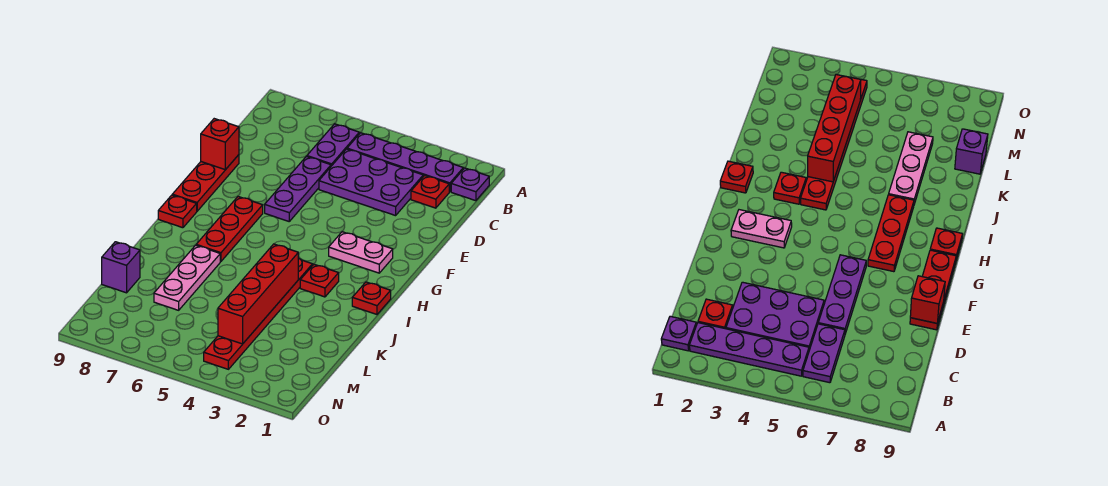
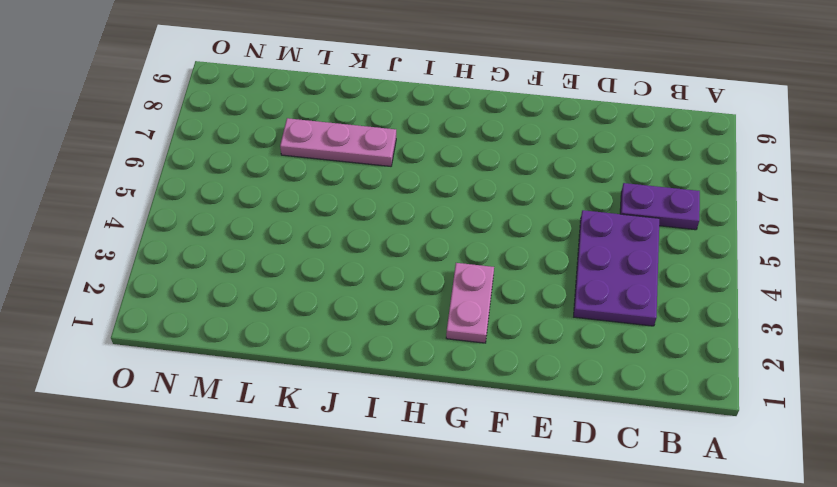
none -> purple 1x1 plate [451,168,489,201]
none -> purple 1x4 plate [347,133,463,192]
none -> red 1x1 plate [411,176,449,208]

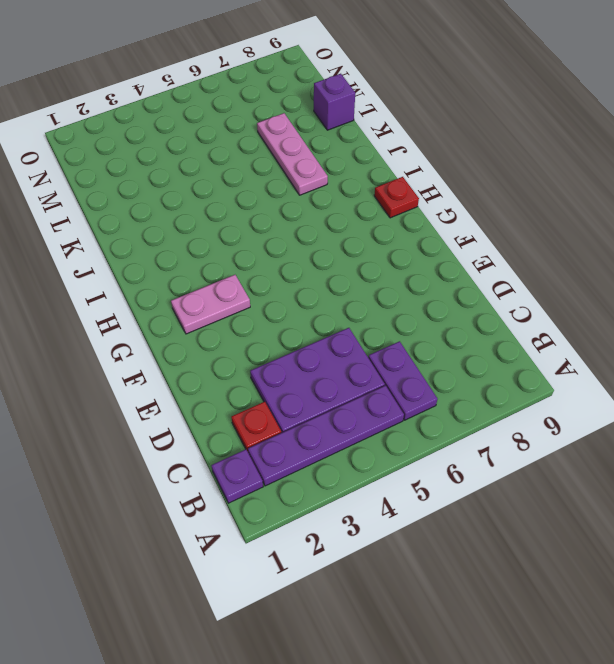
none -> purple 1x3 plate [265,156,331,221]
none -> red 1x3 plate [172,155,239,211]
none -> red 1x3 plate [196,197,263,262]

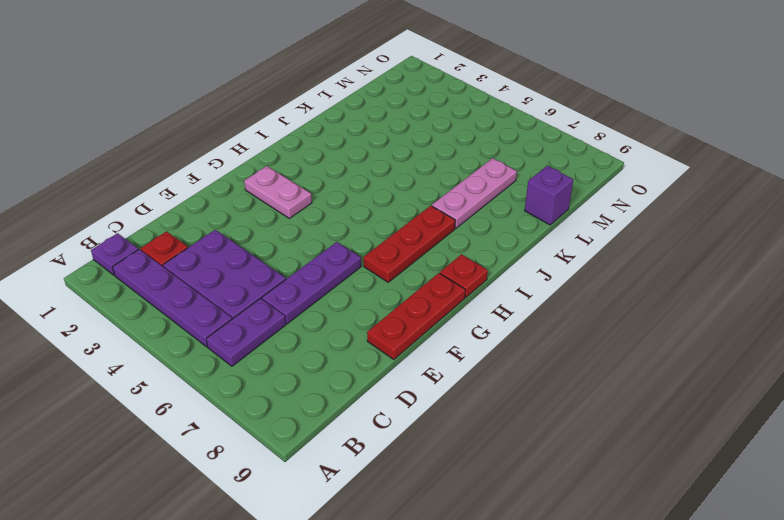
none -> red 1x1 plate [352,282,391,314]
none -> red 1x1 plate [300,264,339,297]
none -> red 1x6 plate [204,258,313,369]

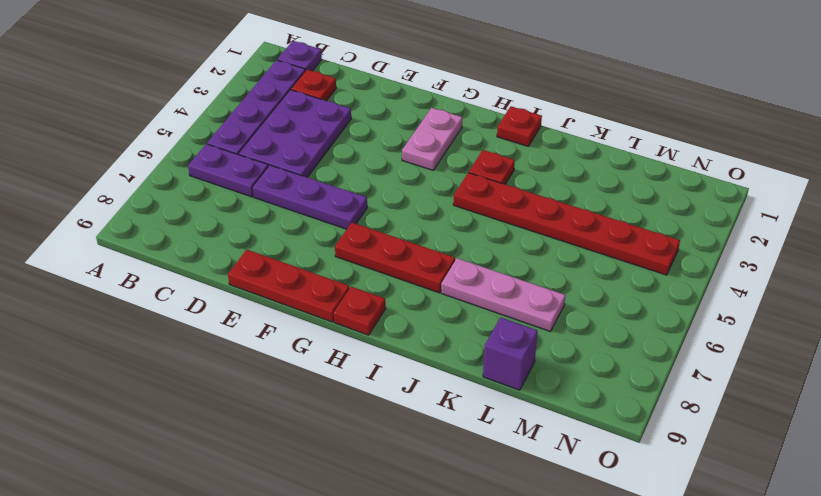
none -> red 1x1 brick [201,119,239,170]
none -> red 1x4 brick [218,244,298,344]

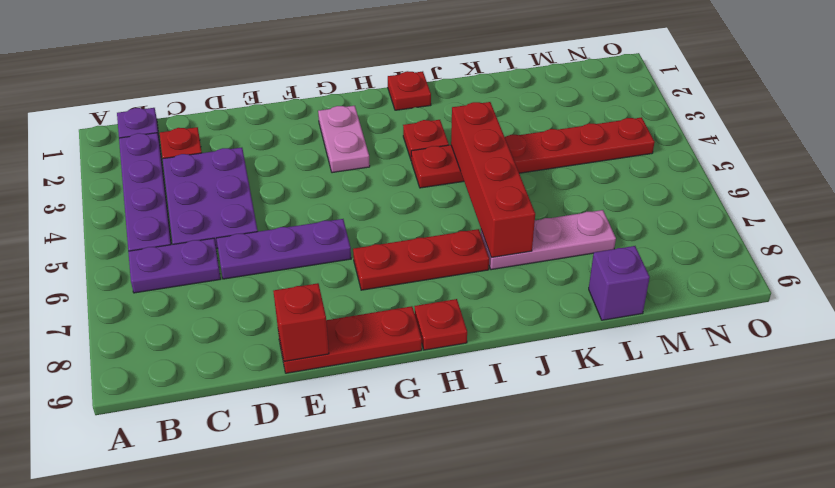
red 1x4 brick [451,102,535,257] -> red 1x4 brick turned to [218,244,298,344]

